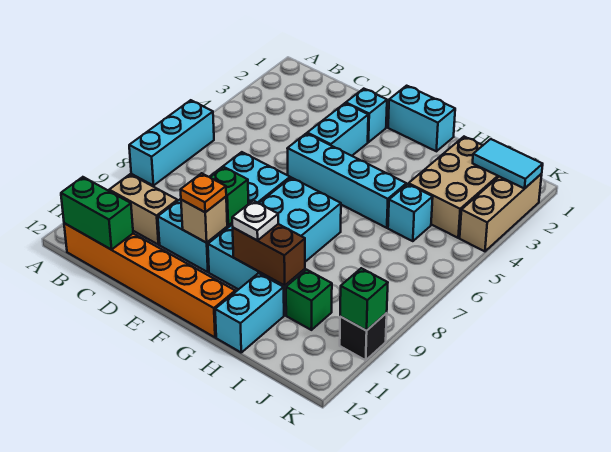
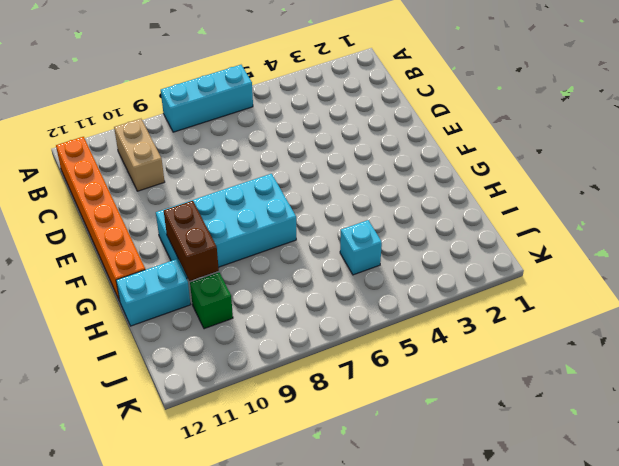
none -> cyan 2x4 brick [158,152,290,272]
none -> cyan 1x1 brick [346,89,387,142]
none -> cyan 1x2 brick [307,103,368,156]

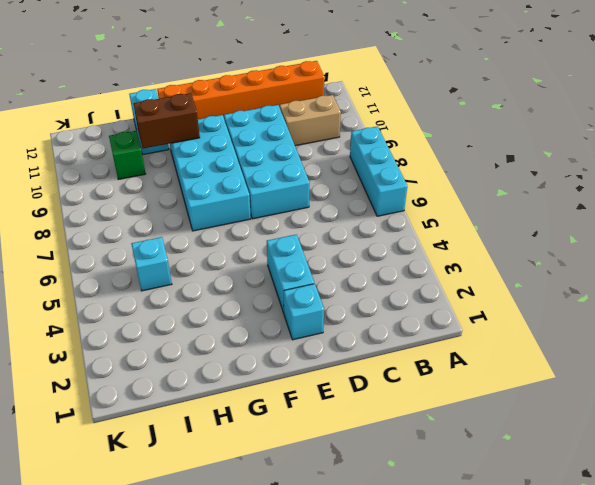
none -> cyan 1x4 brick [287,133,406,228]
none -> cyan 1x2 brick [388,86,455,151]
none -> tan 2x3 brick [409,137,499,238]

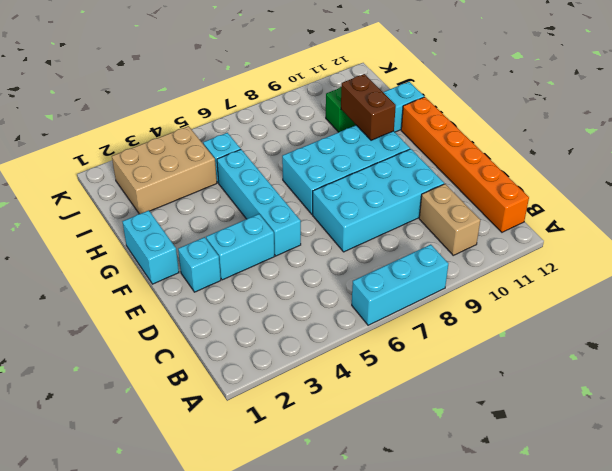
none -> tan 1x3 brick [460,174,542,251]
none -> black 1x1 brick [340,313,387,360]
none -> green 1x2 brick [61,177,133,250]

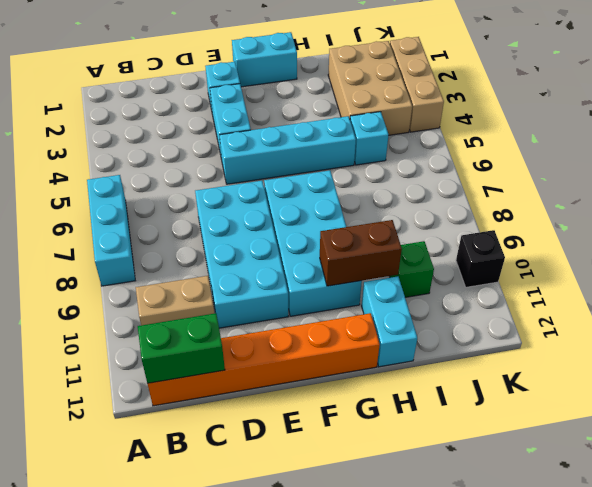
none -> green 1x1 brick [210,167,248,225]
none -> tan 1x1 brick [181,197,227,243]
none -> cyan 1x2 tile [473,139,543,189]

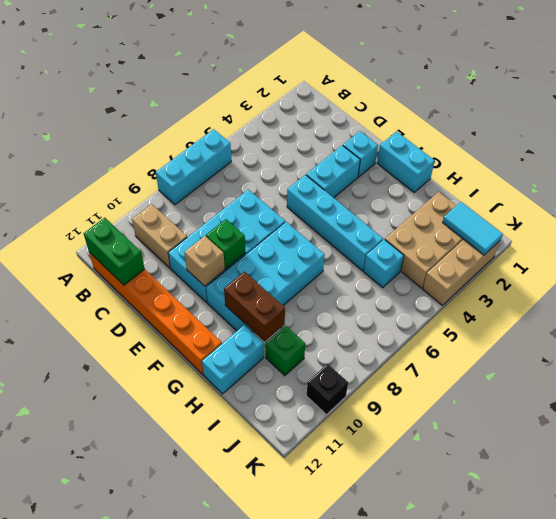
none -> green 1x1 brick [340,268,388,331]
none -> orange 1x1 plate [181,173,226,212]
none -> white 1x1 plate [232,201,278,240]

